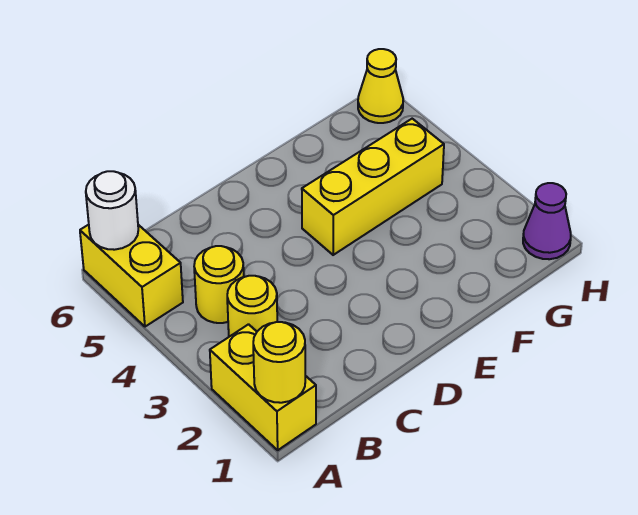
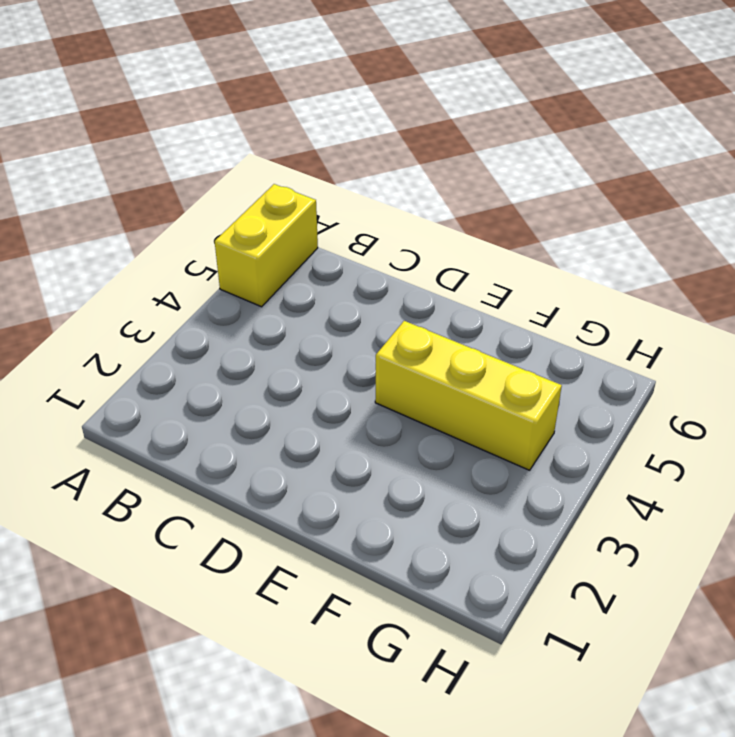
none -> yellow 1x2 brick [210,324,316,450]
none -> yellow 1x1 round brick [227,276,277,337]

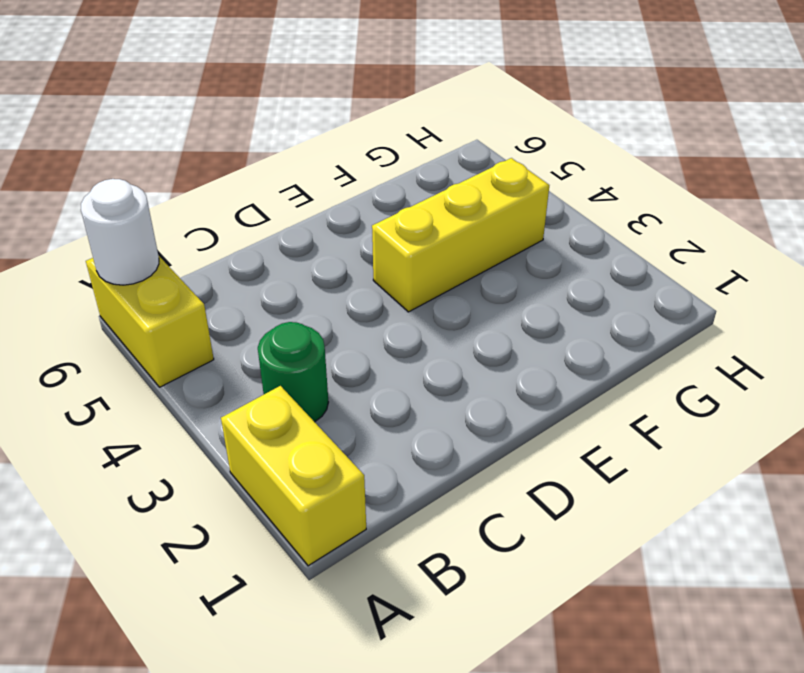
green 1x1 round brick [258,322,328,422] -> yellow 1x1 round brick [227,276,277,337]
none -> yellow 1x1 round brick [194,246,244,323]
none -> purple 1x1 cone [523,183,571,259]

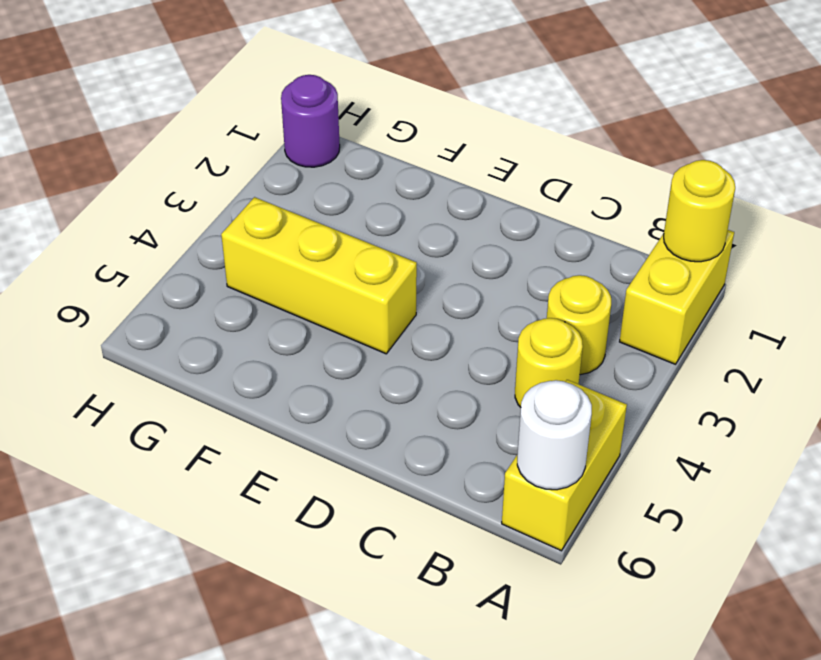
purple 1x1 round brick [281,75,340,167] -> purple 1x1 cone [523,183,571,259]
none -> yellow 1x1 cone [358,49,403,123]

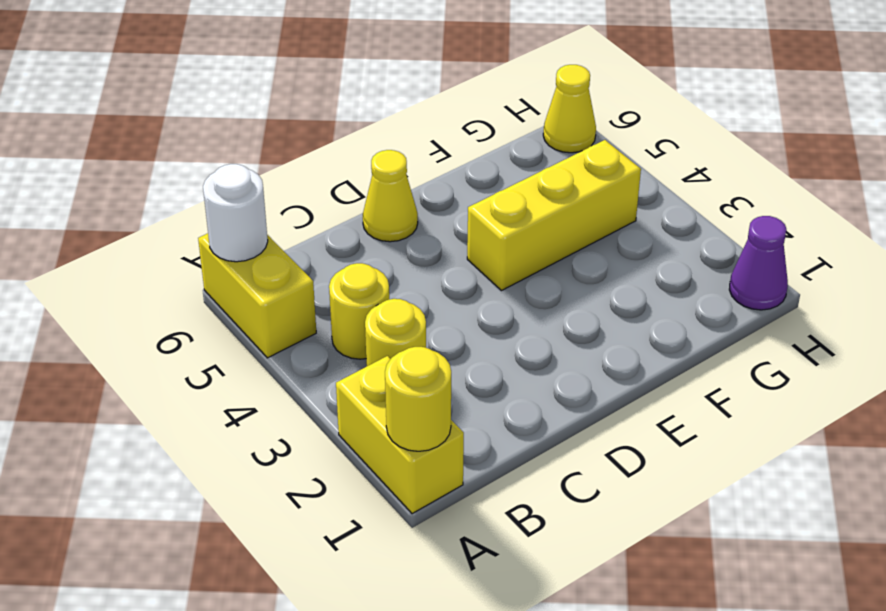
yellow 1x1 cone [363,150,418,242] -> none

